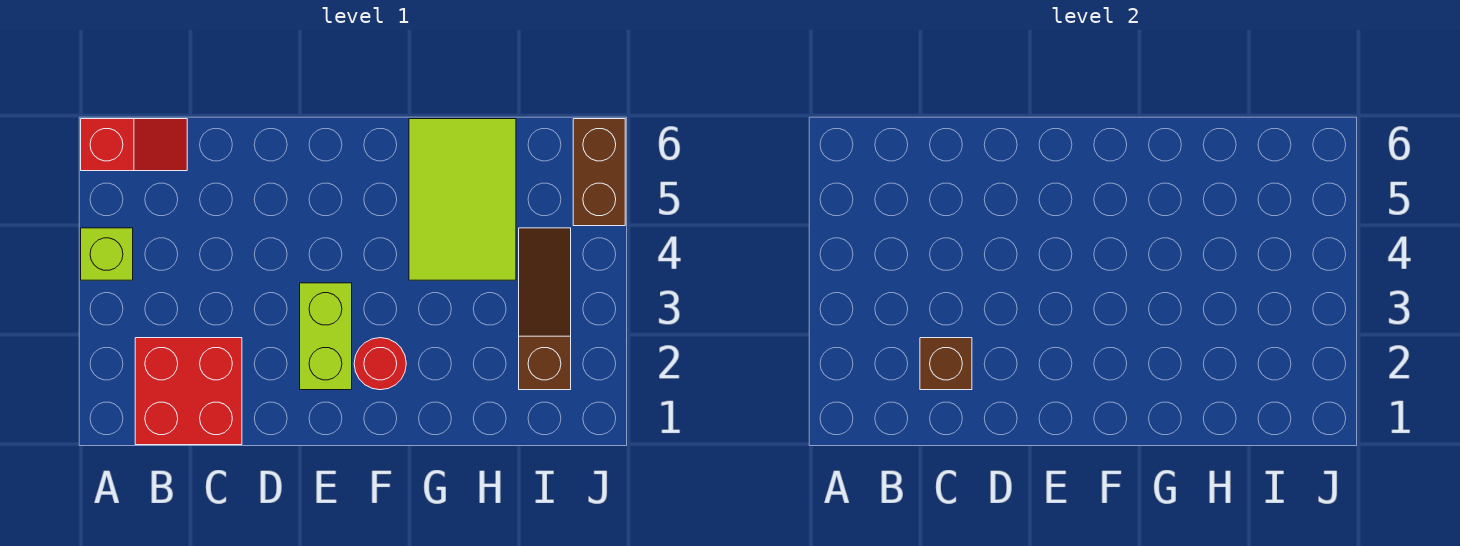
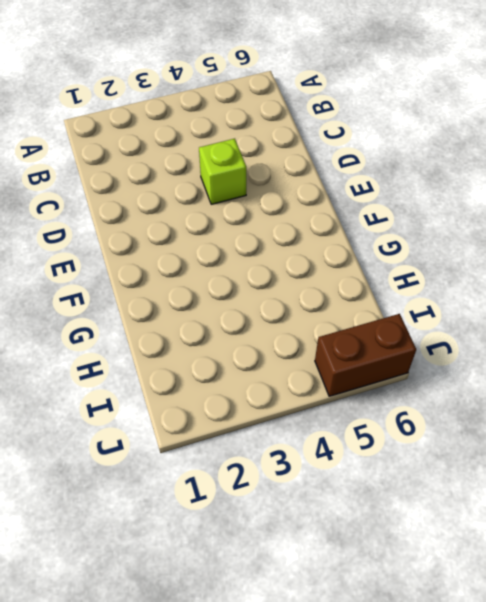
lime 1x1 brick [199,139,246,204] -> lime 1x1 brick moved to [81,228,133,280]
none -> red 1x2 slope [81,119,187,171]
none -> red 2x2 brick [135,338,242,445]

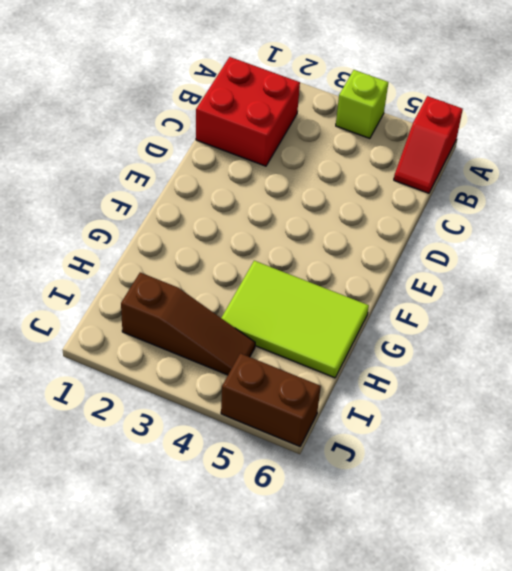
none -> lime 1x2 brick [300,283,352,390]
none -> red 1x1 round brick [354,338,406,390]

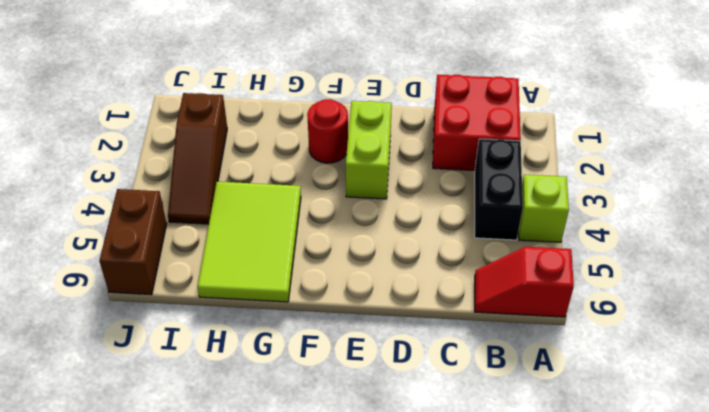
black 1x2 brick [475,139,523,240] -> none
none -> brown 1x1 brick [920,338,972,390]

